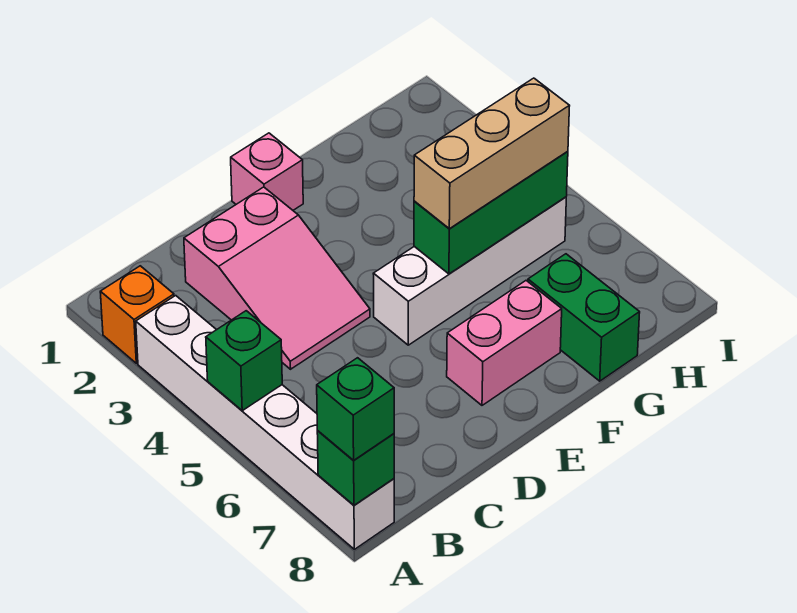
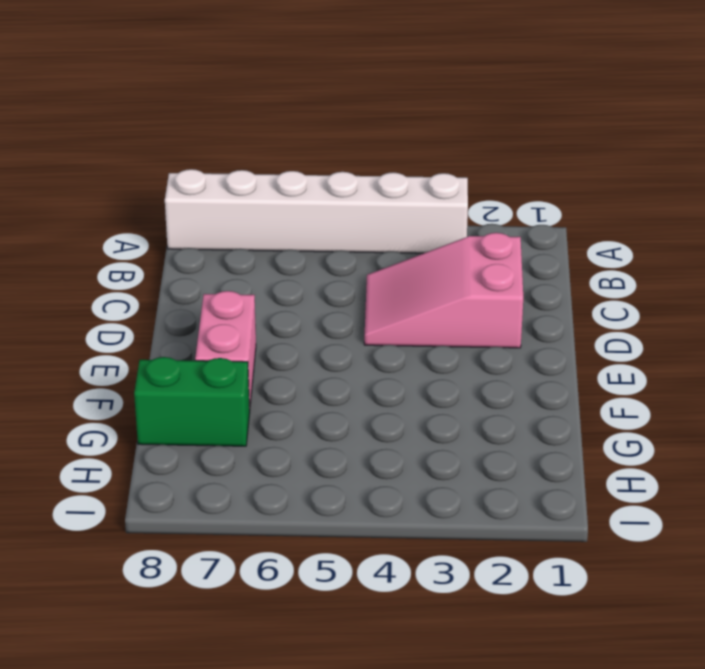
none -> orange 1x1 brick [100,266,174,363]
none -> pink 1x1 brick [231,133,303,210]
none -> white 1x4 brick [373,197,566,345]

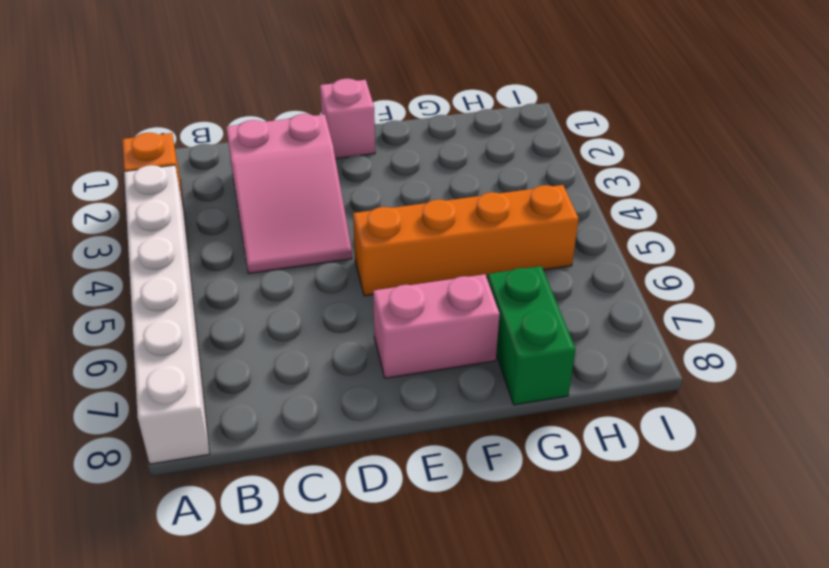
orange 1x4 brick [353,185,579,296] -> white 1x4 brick [373,197,566,345]
none -> green 1x1 brick [206,311,282,411]
none -> green 1x1 brick [317,431,394,505]
none -> green 1x3 brick [414,151,568,274]

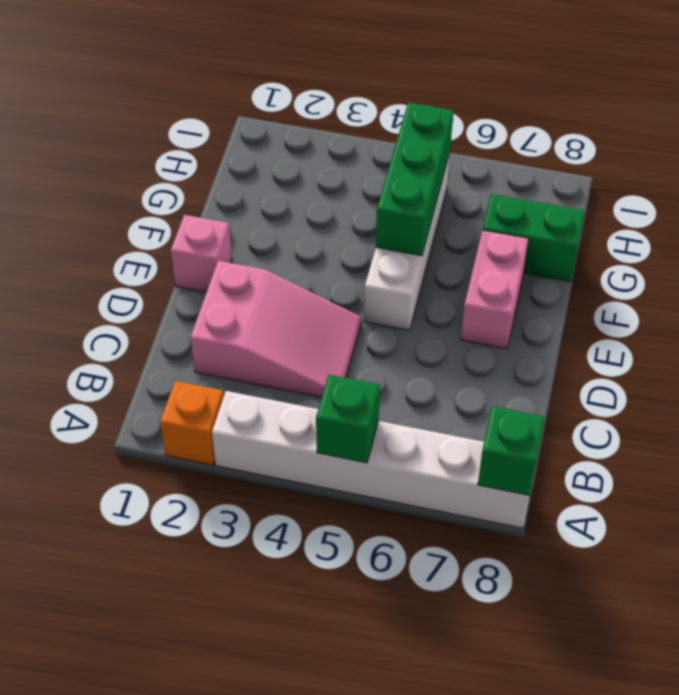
none -> green 1x1 brick [317,358,394,460]
none -> tan 1x3 brick [414,78,569,229]

